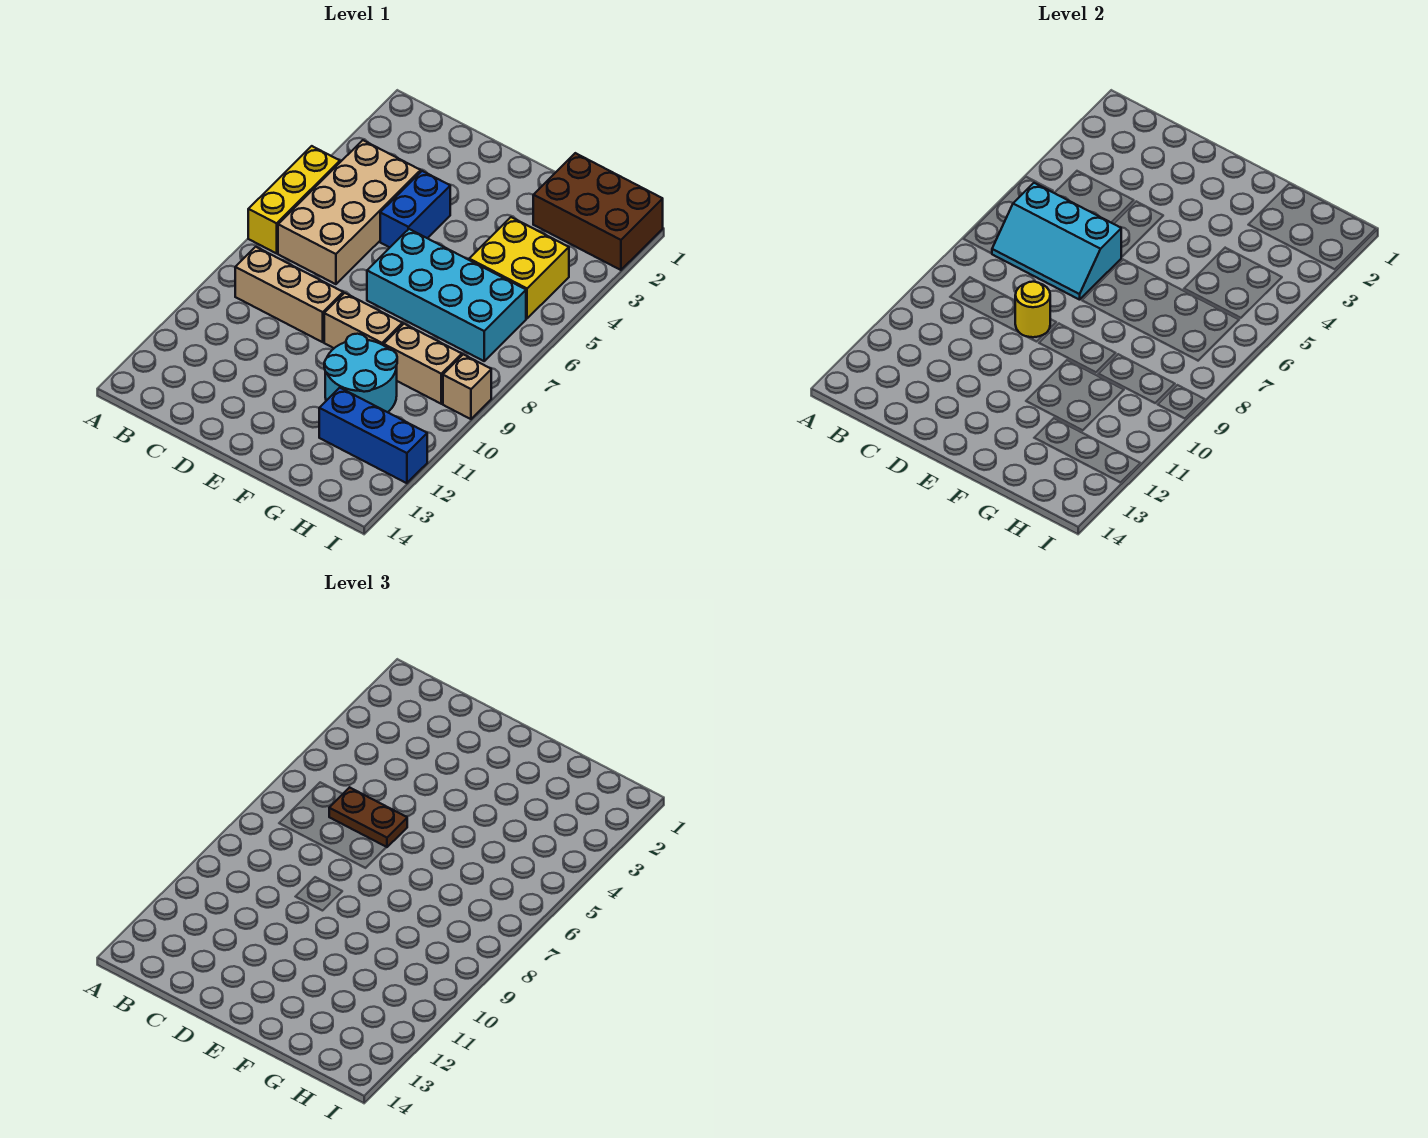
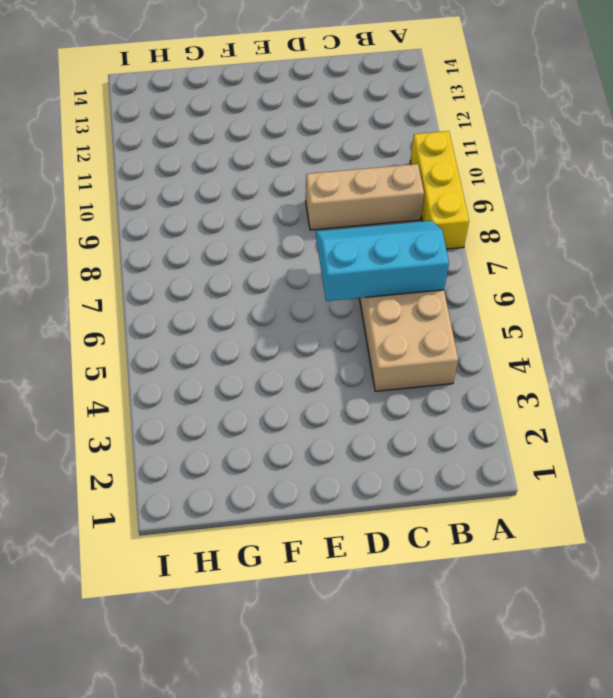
yellow 1x3 brick [410,131,469,249] -> yellow 1x3 brick moved to [248,146,340,253]
none -> blue 1x2 brick [380,171,450,247]
none -> cyan 2x4 brick [367,229,526,361]
none -> tan 1x2 brick [324,293,403,348]

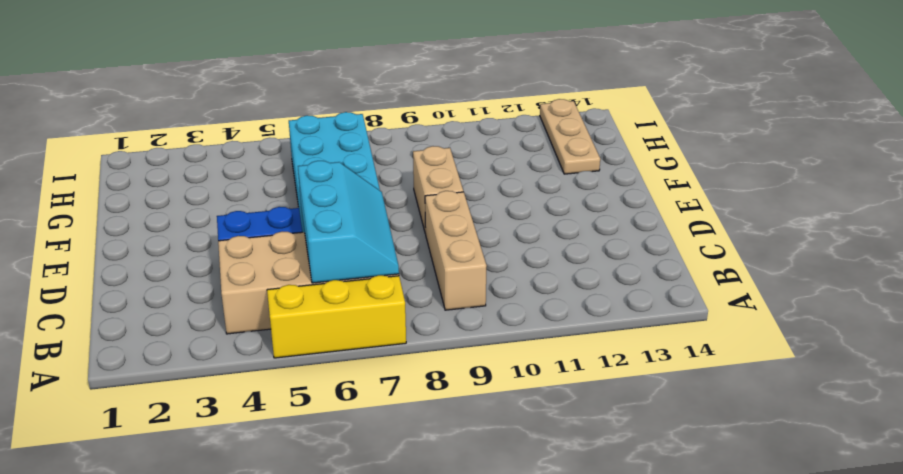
tan 1x3 plate [540,99,600,174] -> none
none -> cyan 2x2 round brick [324,334,397,412]
none -> brown 2x3 brick [533,153,663,270]
none -> yellow 2x2 brick [469,217,569,318]

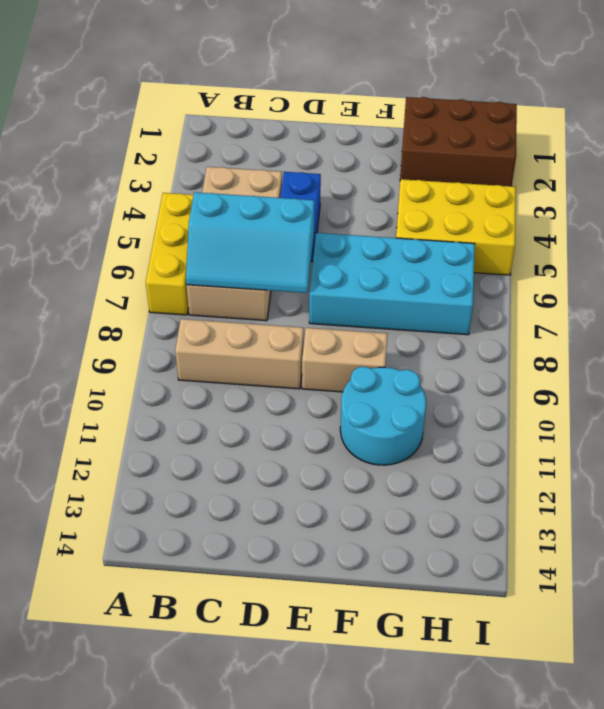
yellow 2x3 brick [396,179,516,275] -> yellow 2x2 brick [469,217,569,318]
none -> tan 1x2 brick [384,324,462,404]
none -> blue 1x3 brick [319,388,427,483]
none -> tan 1x1 brick [443,354,491,419]

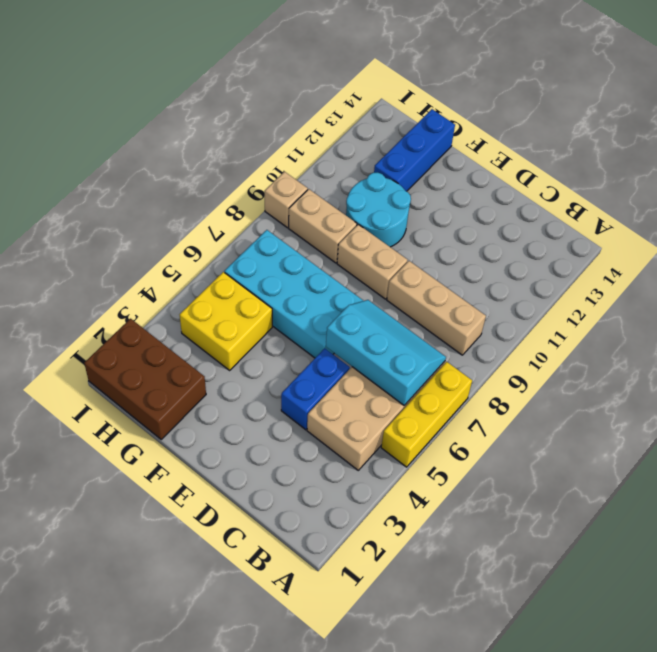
blue 1x3 brick [374,109,455,191] -> blue 1x3 brick turned to [319,388,427,483]
none -> yellow 1x1 round brick [1015,282,1050,337]
none -> brown 1x2 plate [329,787,407,847]

